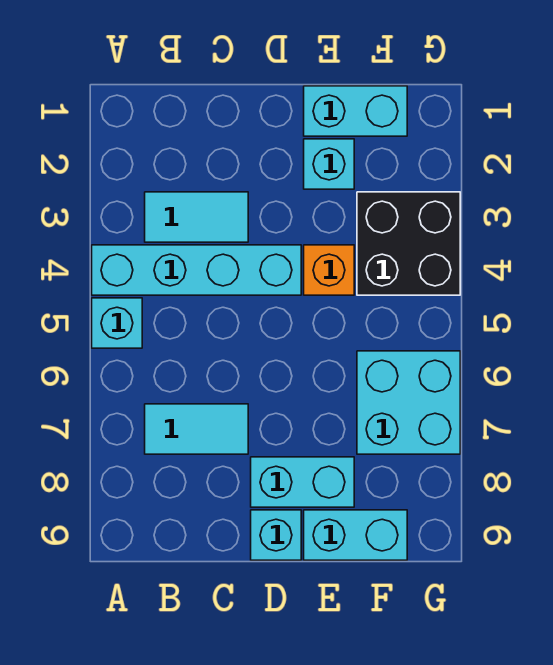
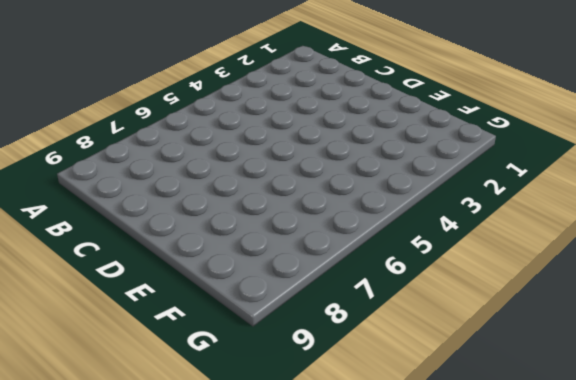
none -> cyan 1x4 brick [92,245,301,295]
none -> cyan 1x1 brick [92,298,142,348]
none -> cyan 1x2 tile [145,192,248,242]

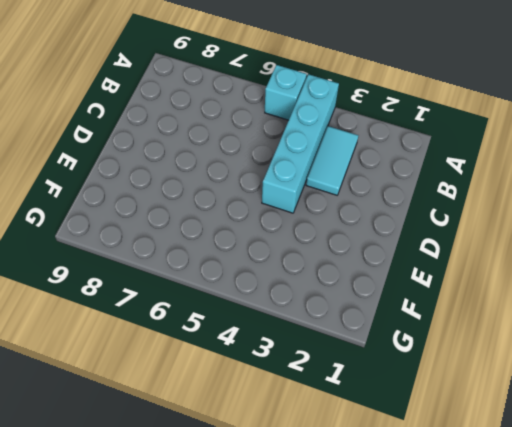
none -> cyan 1x2 tile [145,404,248,454]
none -> cyan 1x2 brick [251,457,354,507]
none -> cyan 1x1 brick [251,510,301,560]

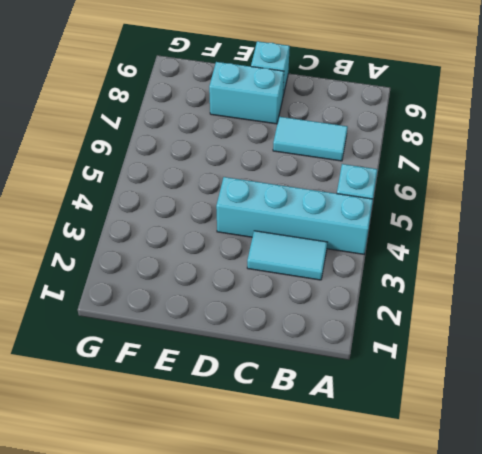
none -> cyan 1x2 brick [304,86,407,136]
none -> cyan 1x1 brick [304,139,354,189]
none -> orange 1x1 brick [304,245,354,295]

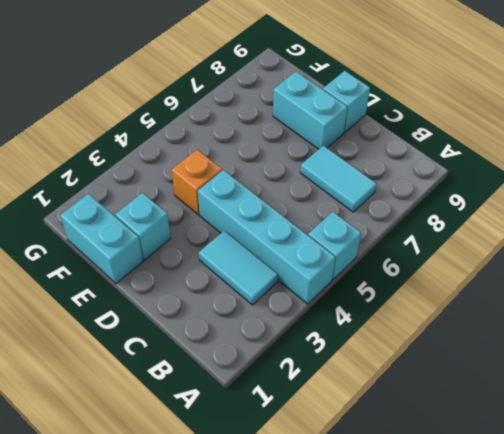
none -> cyan 1x2 brick [304,510,407,560]
none -> black 2x2 brick [357,192,460,295]
none -> cyan 2x2 brick [357,351,460,454]

